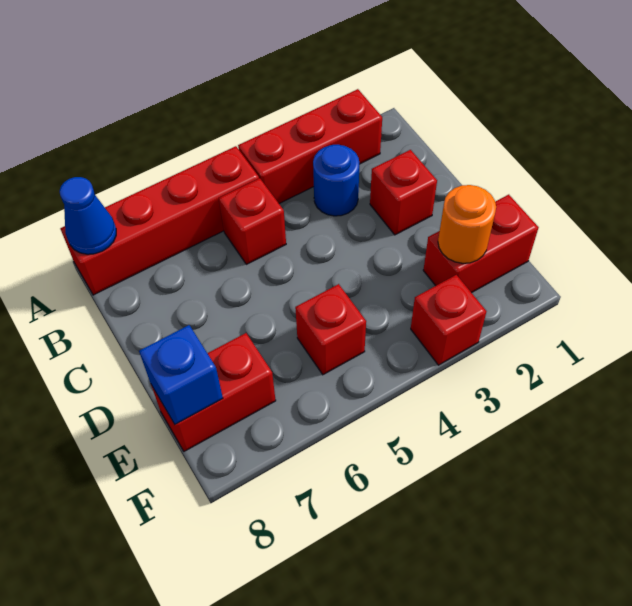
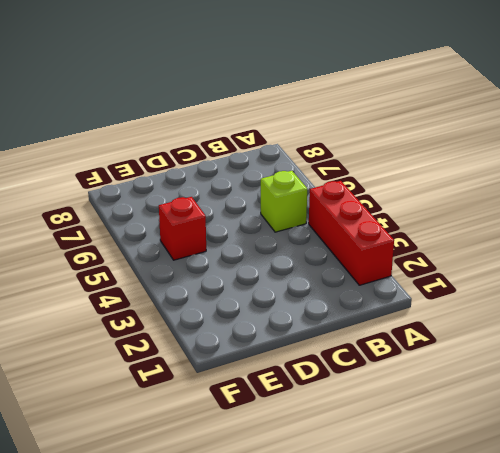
lime 1x1 brick [261,171,307,232] -> red 1x1 brick [219,178,286,264]
none -> red 1x4 brick [60,146,259,295]
none -> blue 1x1 round brick [313,145,359,216]
none -> red 1x1 brick [370,150,437,235]

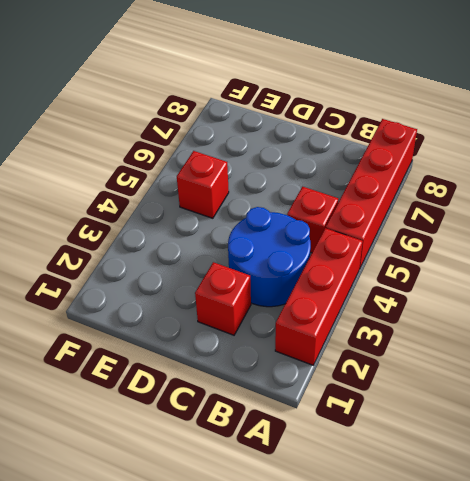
blue 2x2 round brick [228,207,311,307] -> blue 1x1 round brick [313,145,359,216]
none -> red 1x2 brick [423,195,539,293]
none -> red 1x2 brick [151,333,276,451]
none -> red 1x1 brick [411,275,486,365]

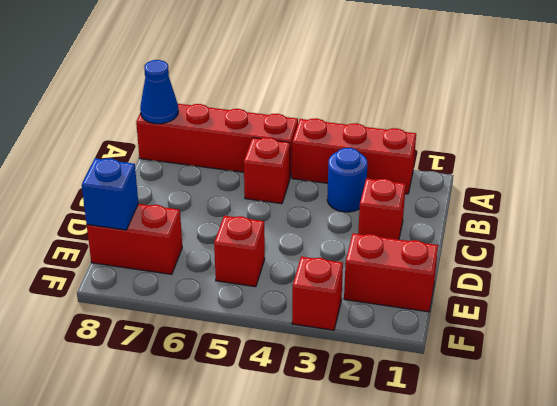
none -> orange 1x1 round brick [438,185,496,263]

